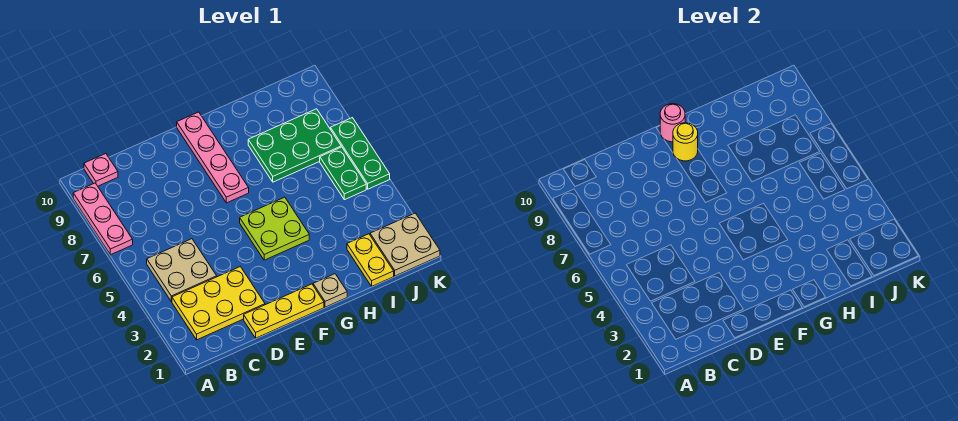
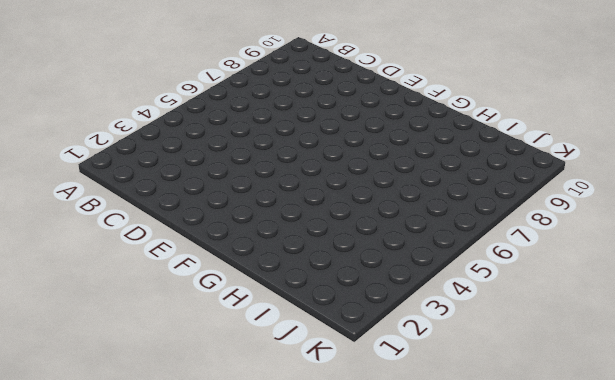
none -> pink 1x3 plate [73,183,133,255]
none -> yellow 2x3 plate [172,267,265,340]
none -> tan 2x2 plate [147,239,217,302]

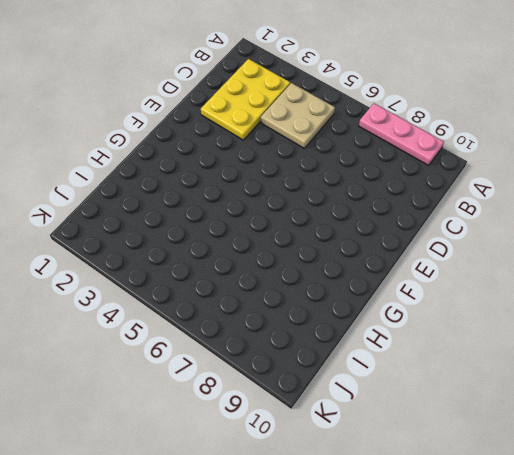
none -> pink 1x1 plate [84,154,118,186]
none -> yellow 1x3 plate [244,284,324,338]
none -> lime 2x2 plate [240,197,309,260]

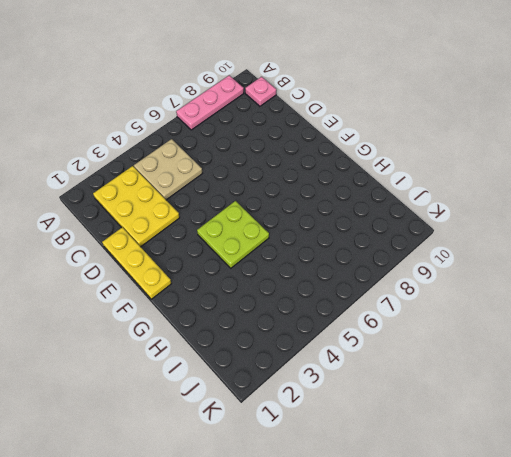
none -> pink 1x4 plate [177,112,249,203]
none -> tan 1x1 plate [313,274,347,307]
none -> green 2x3 plate [248,109,341,182]

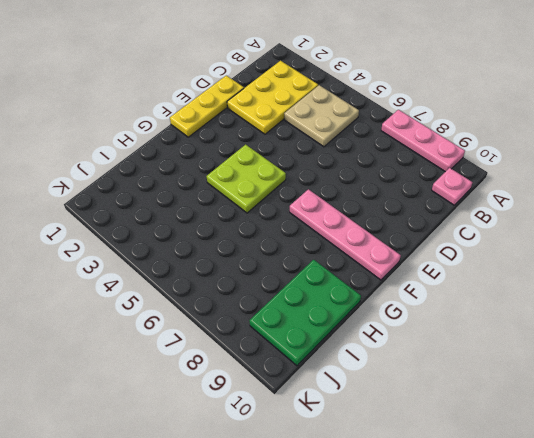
green 2x3 plate [250,260,361,366] -> green 2x3 plate moved to [248,109,341,182]
none -> tan 1x1 plate [313,274,347,307]
none -> yellow 1x2 plate [347,234,394,286]
none -> tan 2x2 plate [370,213,440,276]

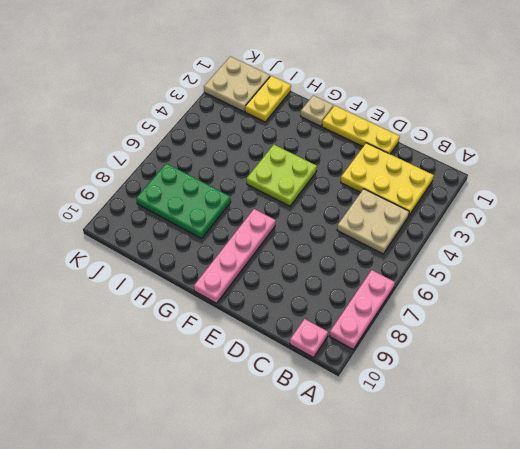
none -> green 1x2 plate [320,147,366,200]
none -> green 1x3 plate [330,118,390,189]
none -> yellow 1x1 round brick [673,123,698,161]

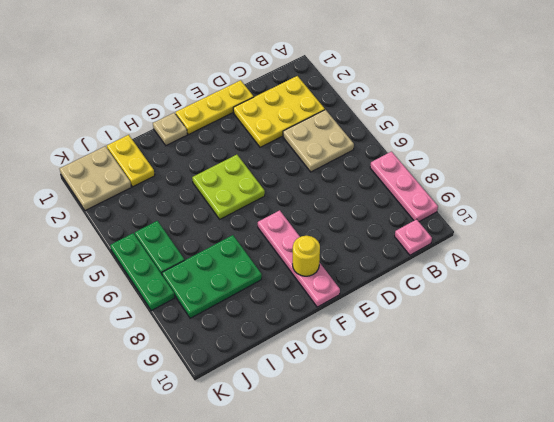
none -> pink 1x1 round brick [660,104,685,142]

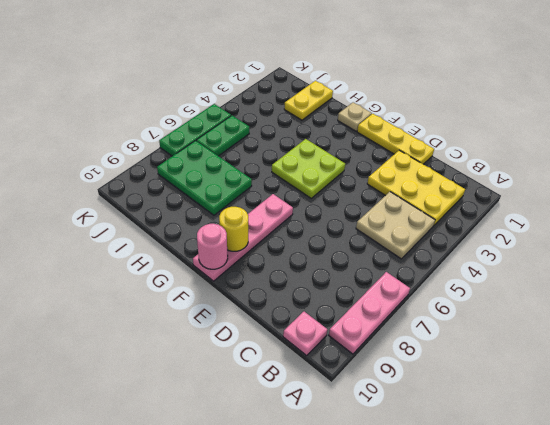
none -> tan 2x2 plate [370,213,440,276]

